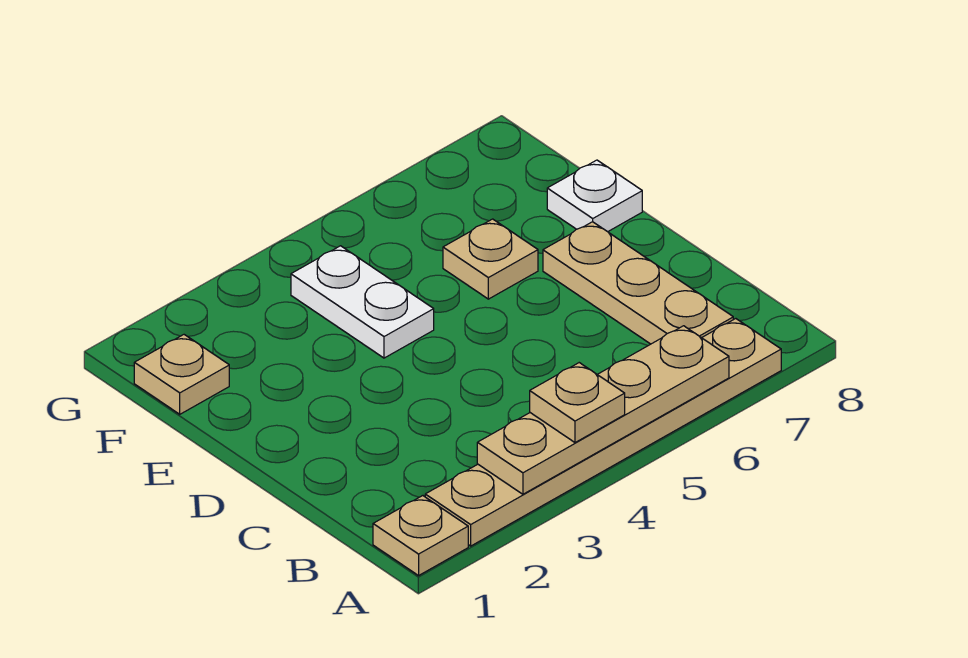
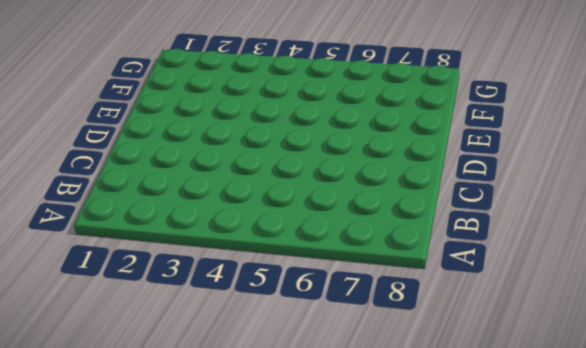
none -> tan 1x1 plate [373,496,468,576]
none -> tan 1x6 plate [425,319,781,546]

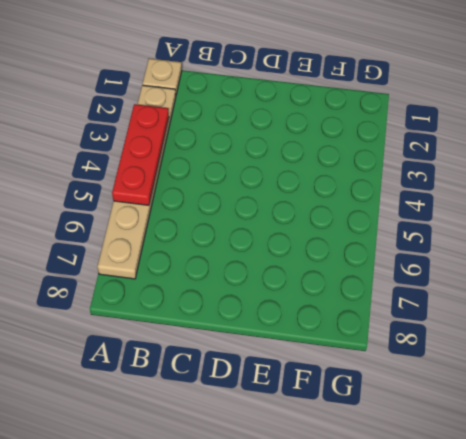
red 1x3 plate [112,104,169,205] -> tan 1x4 plate [477,326,729,494]
none -> tan 1x3 plate [543,222,733,344]
none -> white 1x2 plate [291,246,434,358]

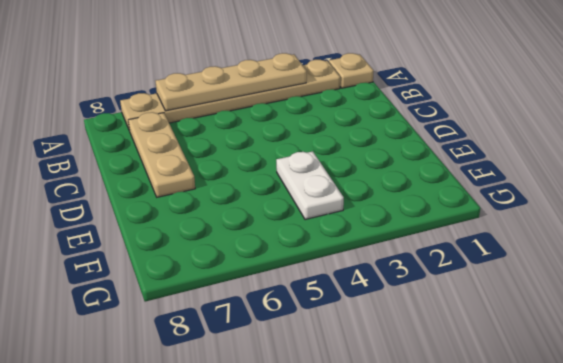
none -> tan 1x1 plate [443,219,538,299]
none -> white 1x1 plate [547,160,642,232]

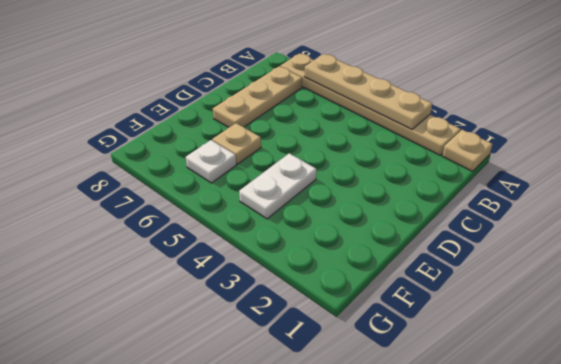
white 1x1 plate [186,140,236,183] -> white 1x1 plate moved to [547,160,642,232]
none -> tan 1x1 plate [134,335,229,414]
none -> tan 1x1 plate [530,363,625,443]

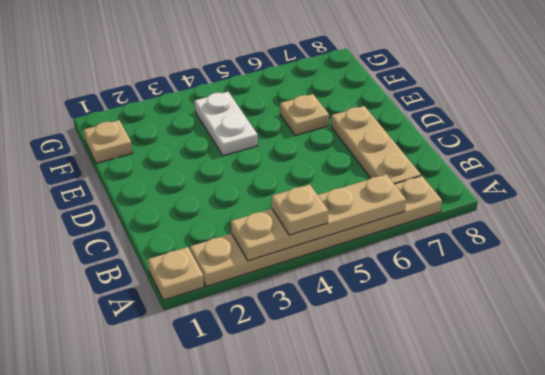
none -> white 1x1 plate [547,160,642,232]

